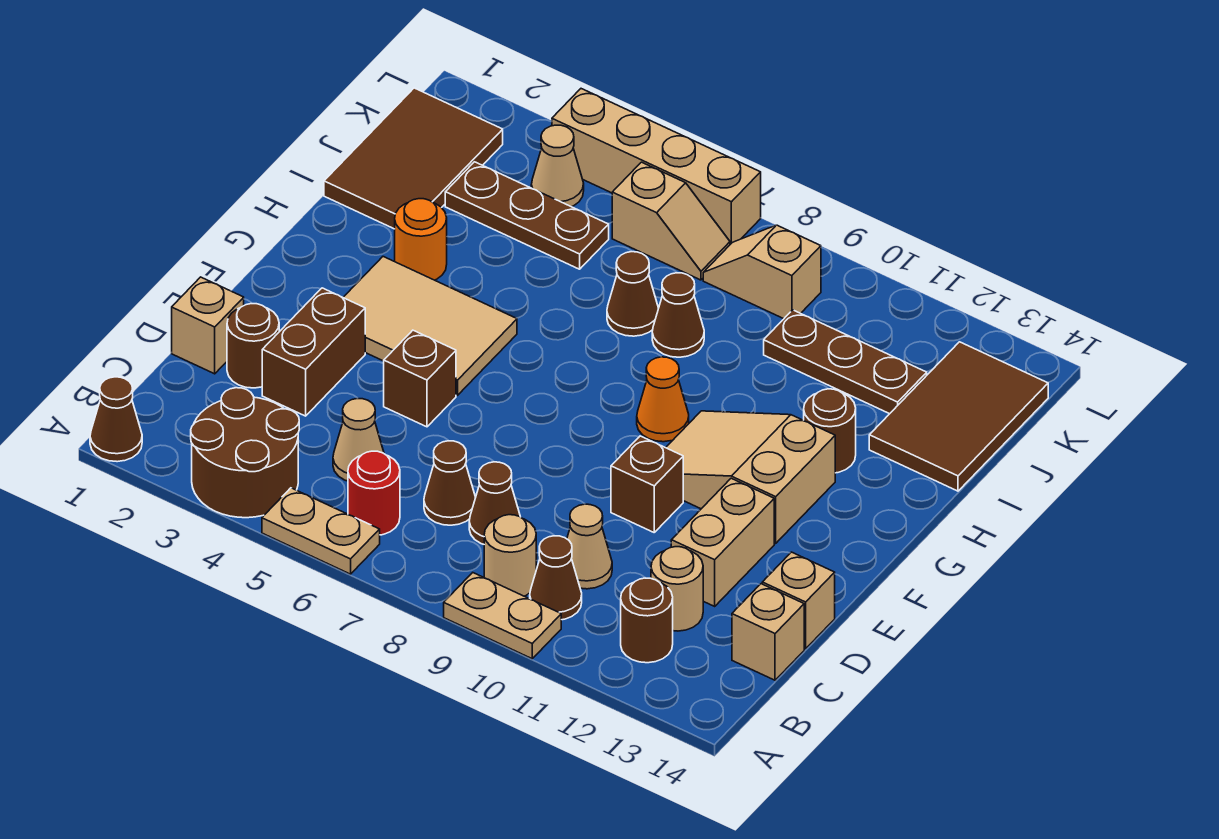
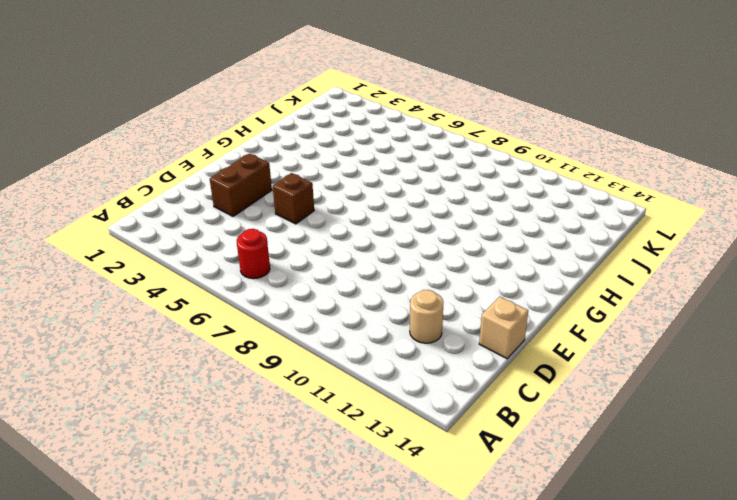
none -> brown 1x1 cone [90,377,142,462]
none -> brown 2x2 round brick [191,388,299,518]
none -> tan 1x2 plate [262,488,380,574]
none -> tan 1x2 plate [444,573,561,659]

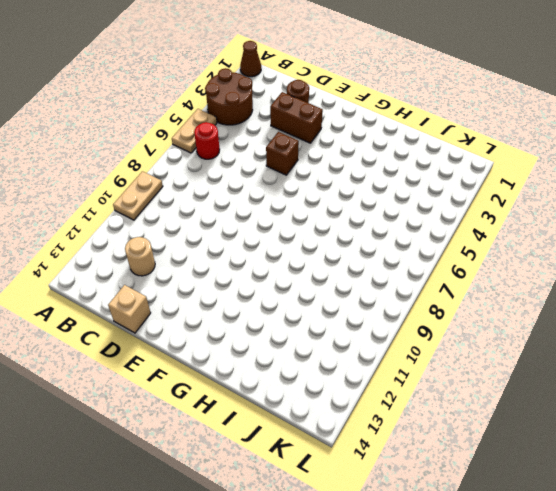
none -> tan 1x1 round brick [484,515,536,596]
none -> brown 1x1 cone [530,536,582,620]
none -> brown 1x1 round brick [621,578,673,663]
none -> tan 1x1 cone [333,399,384,481]

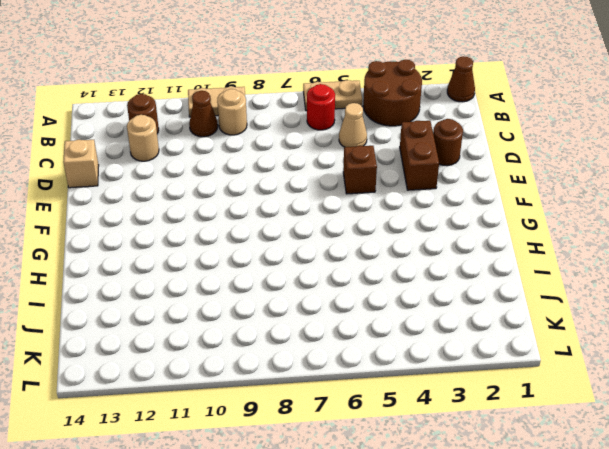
none -> brown 1x1 cone [424,441,476,525]
none -> brown 1x1 cone [469,462,520,544]
none -> tan 1x1 cone [567,504,612,589]
none -> tan 1x1 brick [732,584,804,680]

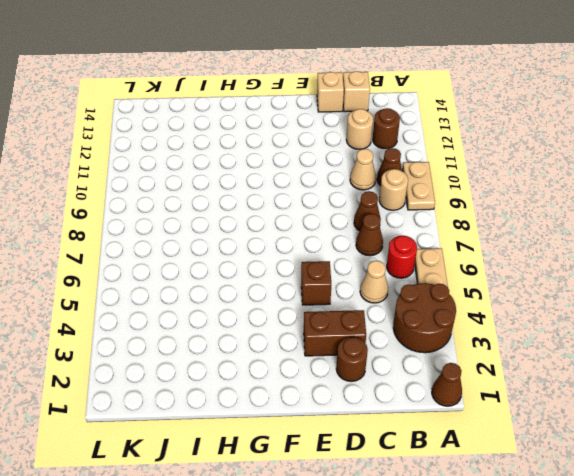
none -> tan 1x1 brick [172,277,244,374]
none -> tan 1x2 brick [671,478,774,606]
none -> brown 1x1 brick [611,436,683,532]
none -> tan 2x3 tile [343,257,517,395]

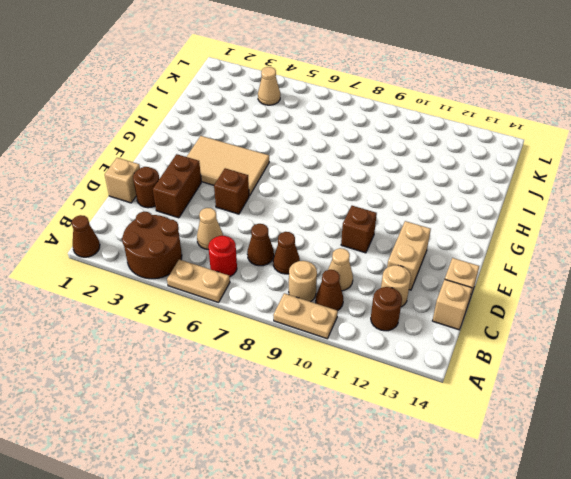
none -> tan 2x3 slope [666,411,835,543]
none -> orange 1x1 cone [637,357,689,442]
none -> orange 1x1 round brick [395,199,447,280]
none -> brown 1x1 round brick [804,389,856,473]

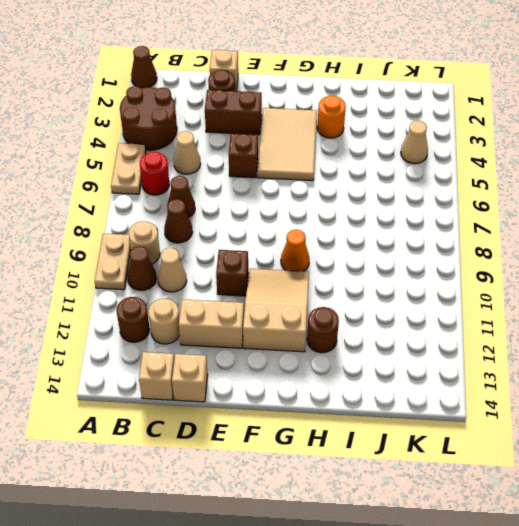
none -> brown 2x3 tile [324,88,503,229]
none -> brown 1x1 cone [607,252,659,336]
none -> brown 1x1 cone [652,273,704,357]
none -> brown 2x3 tile [869,342,1048,491]

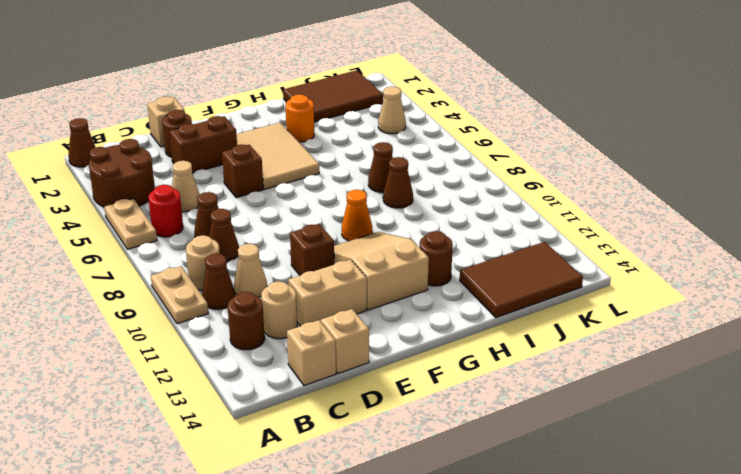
none -> brown 1x3 plate [445,162,609,269]
none -> brown 1x3 plate [764,310,927,414]
none -> tan 1x2 slope [612,162,730,280]
none -> tan 1x2 slope [703,225,821,319]

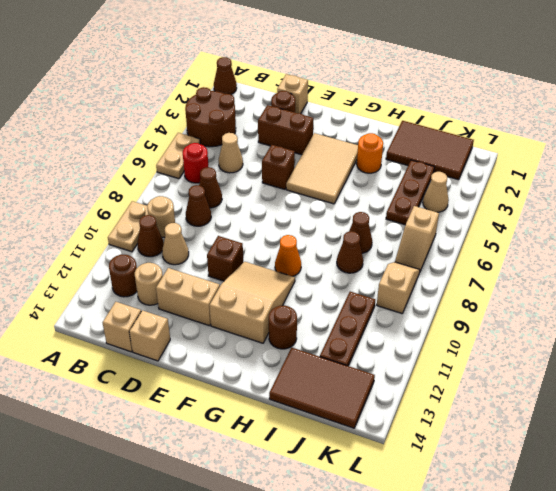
none -> tan 1x4 brick [552,89,761,244]

